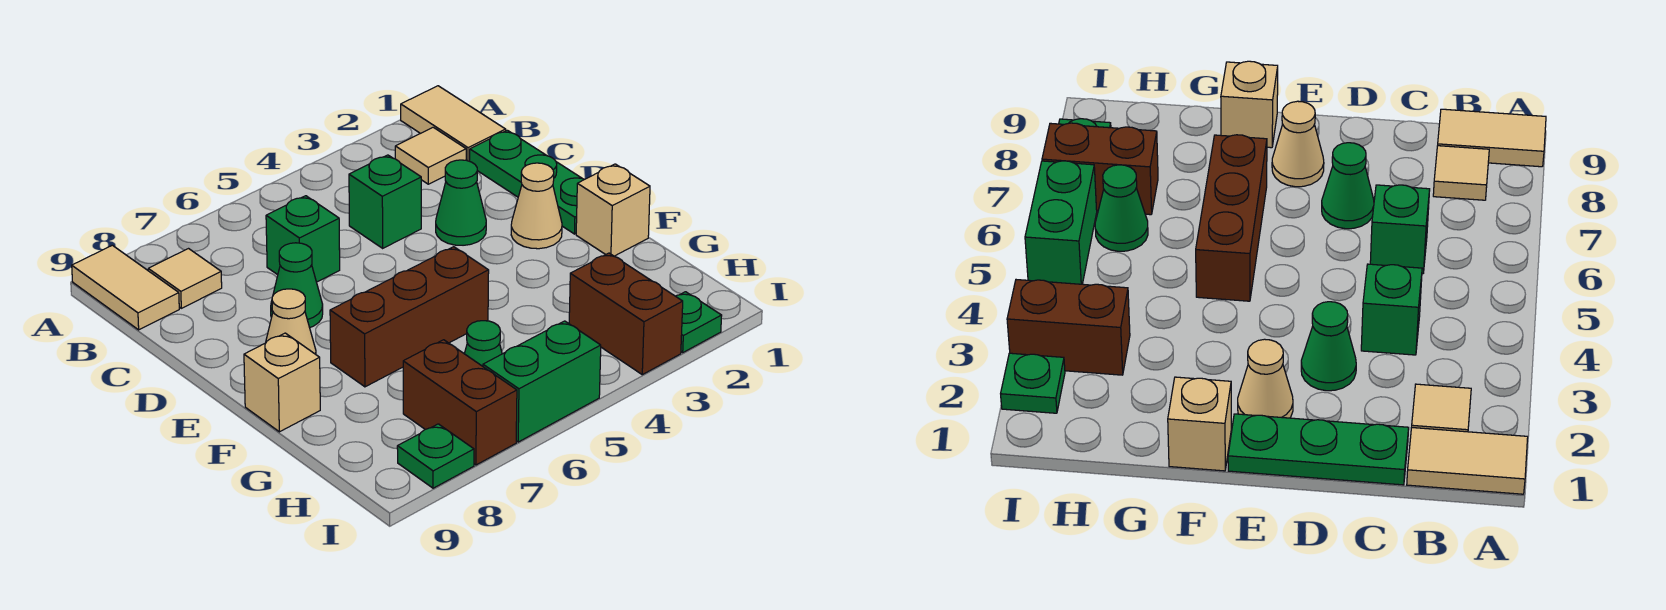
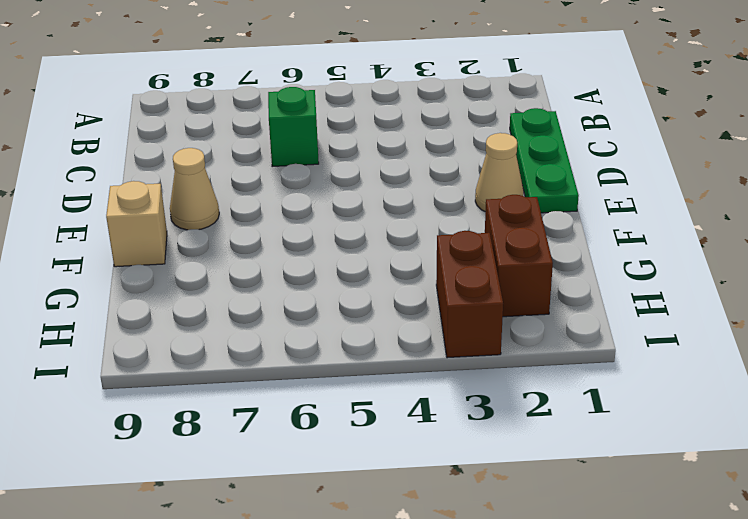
brown 1x2 brick [485,195,553,317] -> brown 1x2 brick moved to [403,340,517,465]
none -> tan 1x2 tile [401,86,506,161]
none -> tan 1x2 tile [72,245,179,330]
none -> tan 1x1 tile [395,127,466,184]

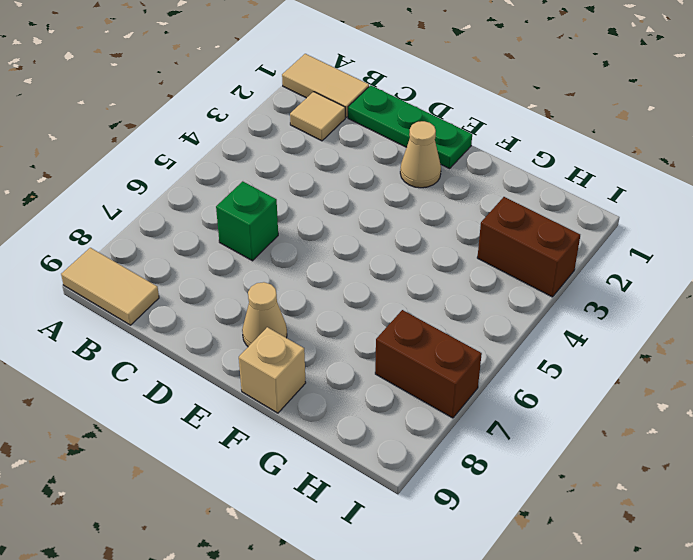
none -> tan 1x1 tile [148,249,222,308]
none -> green 1x1 brick [349,155,421,248]
none -> green 1x1 cone [436,160,486,245]

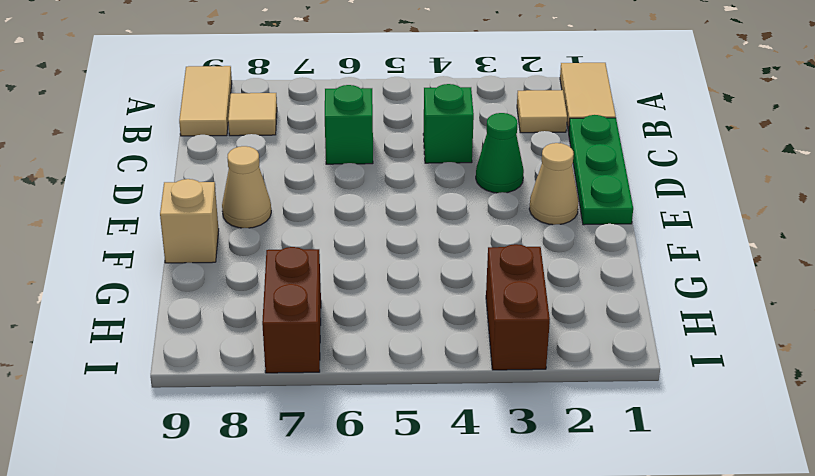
none -> green 1x1 cone [271,243,323,328]
none -> tan 1x1 brick [576,164,650,256]
none -> brown 1x3 brick [330,247,489,387]

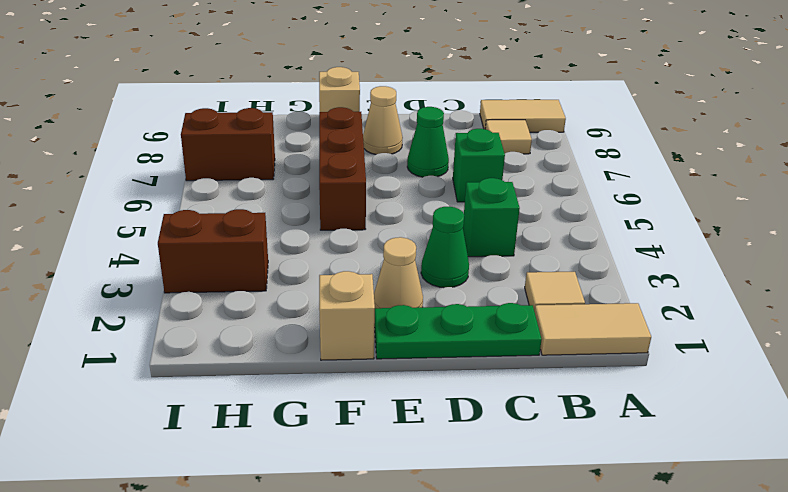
none -> green 1x1 cone [464,321,502,366]
none -> green 1x1 plate [676,292,722,352]
none -> green 1x2 brick [483,321,601,442]

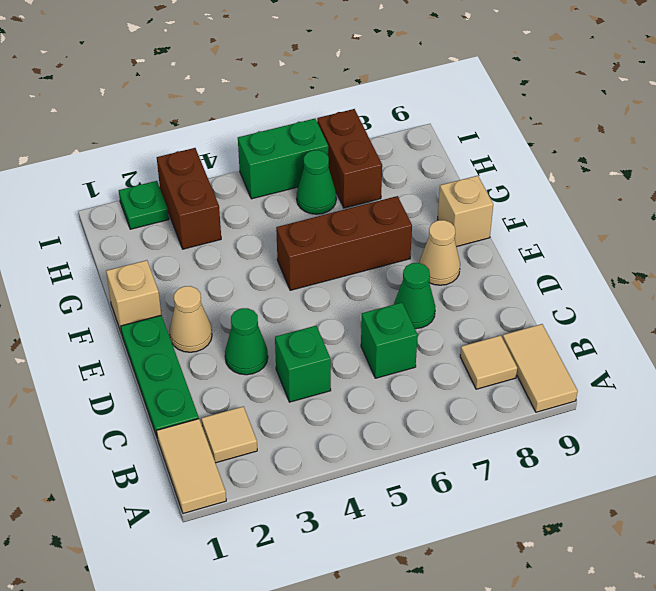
none -> green 1x1 plate [397,424,474,488]

